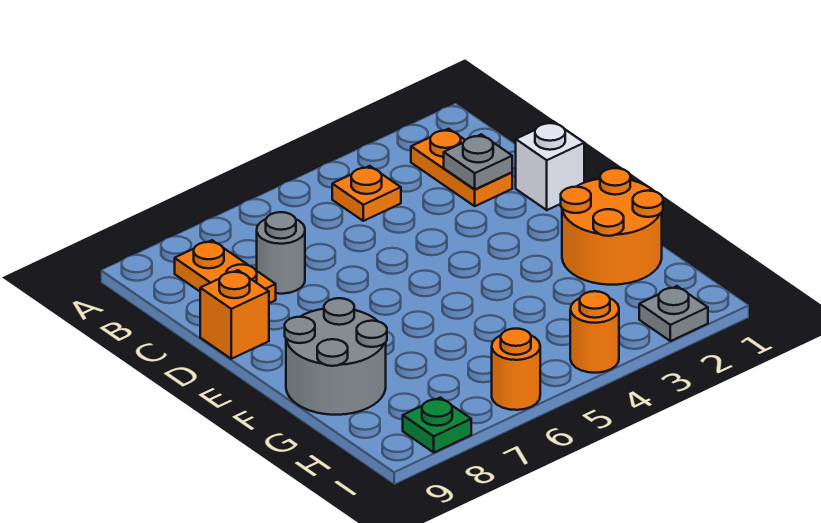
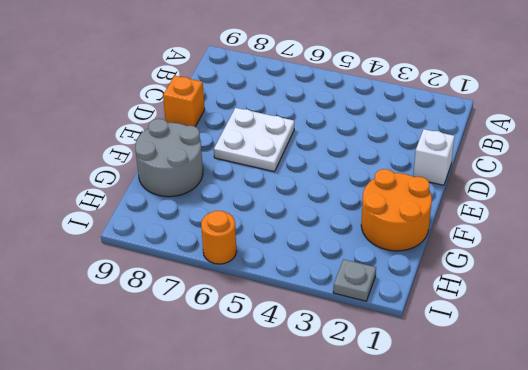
white 2x2 plate [214,108,294,172] -> none
none -> orange 1x2 plate [411,129,512,206]
none -> orange 1x1 plate [332,166,401,221]
none -> orange 1x2 plate [175,240,276,303]

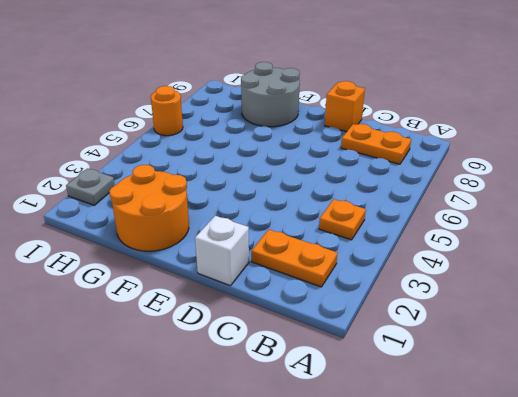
none -> grey 1x1 round brick [257,212,305,294]
none -> orange 1x1 round brick [570,291,619,373]
none -> green 1x1 plate [403,398,471,452]

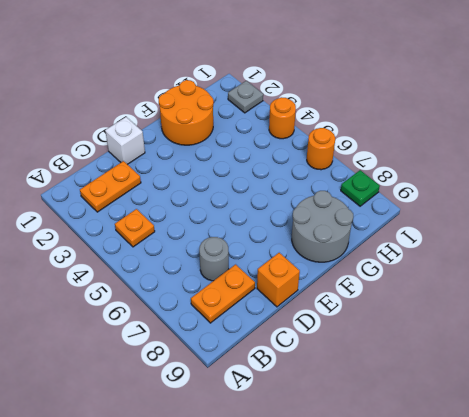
none -> grey 1x1 plate [444,134,512,189]

